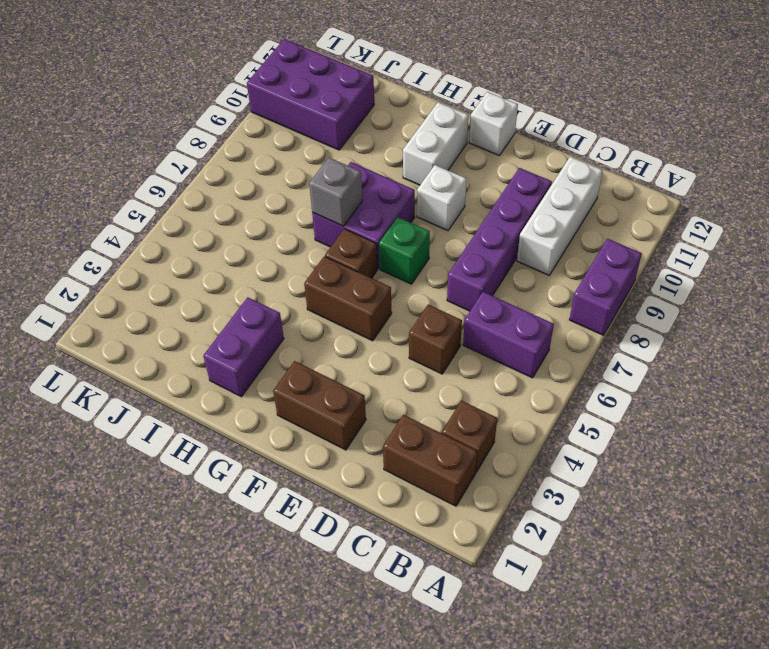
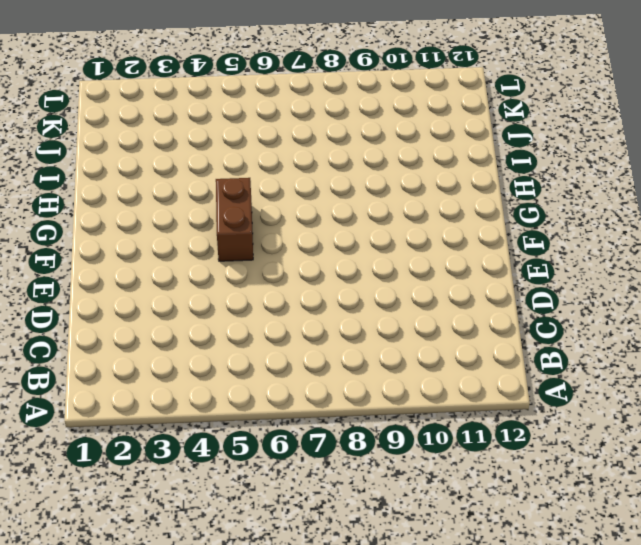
none -> purple 1x2 brick [569,239,642,335]
none -> brown 1x2 brick [383,415,477,506]
none -> brown 1x1 brick [442,401,497,473]

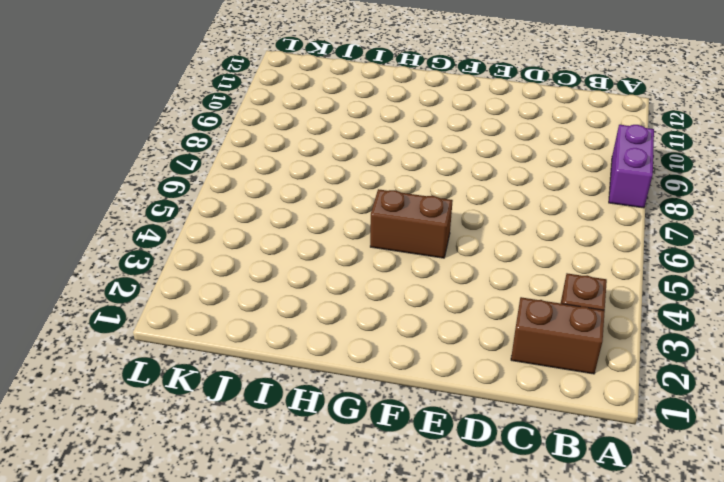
none -> purple 1x2 brick [463,292,554,378]
none -> white 1x3 brick [517,157,603,275]
none -> brown 1x1 brick [409,305,462,374]

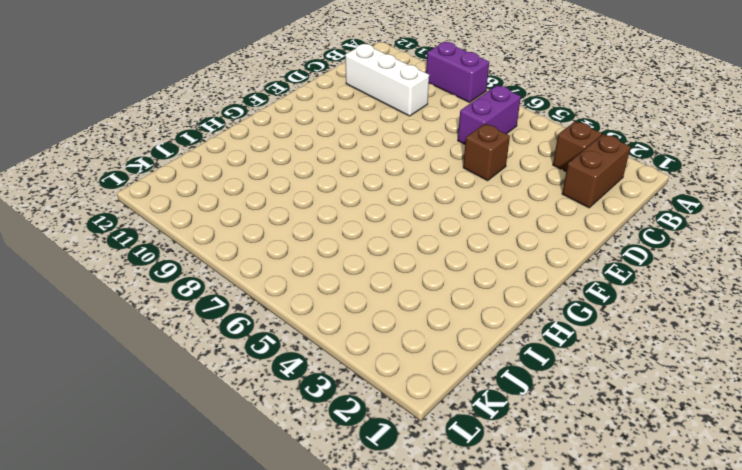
none -> purple 1x4 brick [447,168,552,311]
none -> brown 1x2 brick [273,361,366,450]
none -> brown 1x2 brick [304,256,392,341]

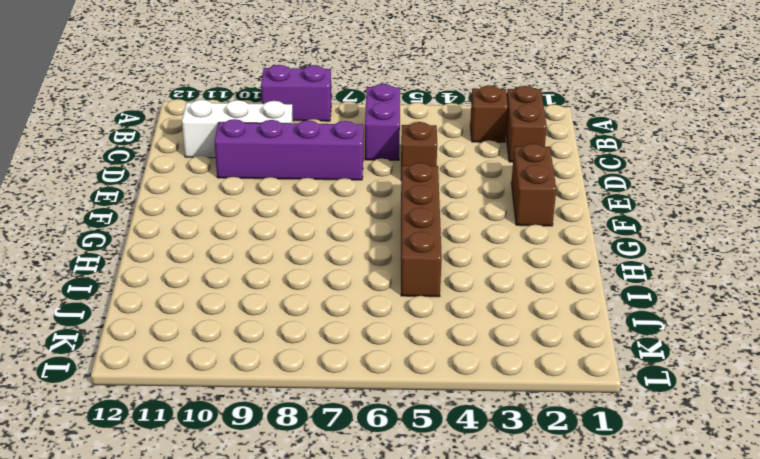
brown 1x4 brick [401,163,442,297] -> brown 1x2 brick [304,256,392,341]
none -> green 1x1 brick [379,217,430,284]
none -> white 1x1 brick [417,165,466,231]
none -> white 1x1 brick [469,92,518,156]

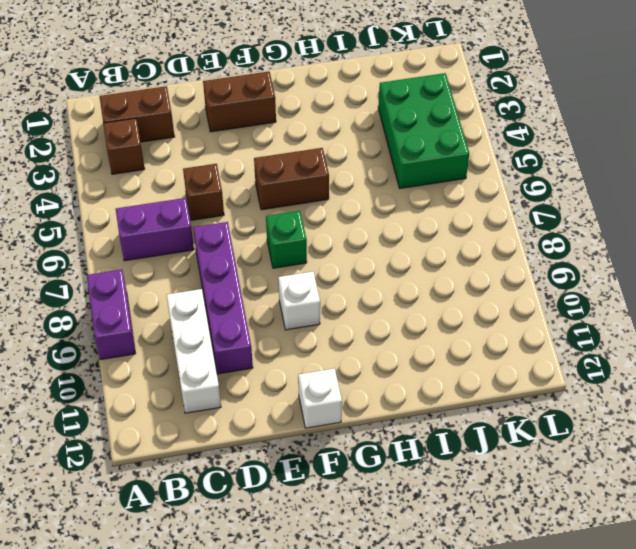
green 2x3 brick [378,73,469,188] -> none
none -> brown 1x1 brick [325,229,377,278]
none -> purple 2x2 brick [312,162,415,269]
none -> white 1x2 brick [403,102,469,185]

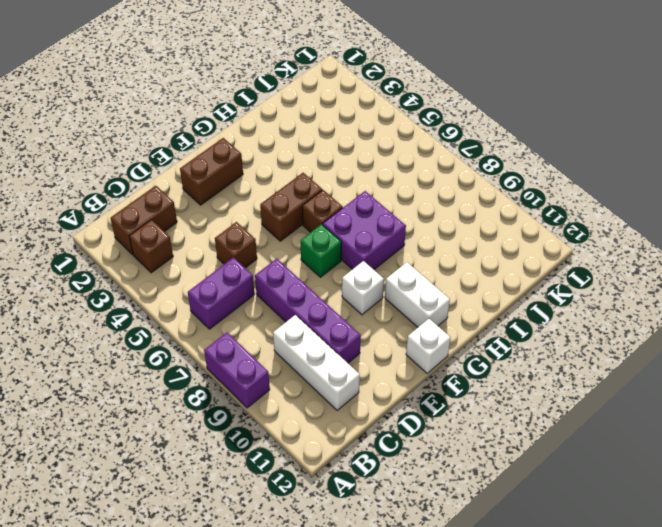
none -> purple 1x2 brick [203,297,284,397]
none -> purple 2x3 brick [247,39,374,150]
none -> grey 1x1 brick [309,158,362,226]

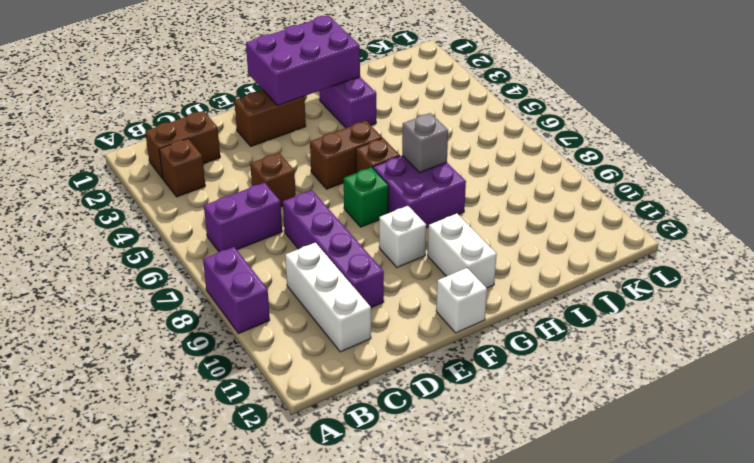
purple 2x3 brick [246,15,360,105] -> purple 2x3 brick moved to [247,39,374,150]

